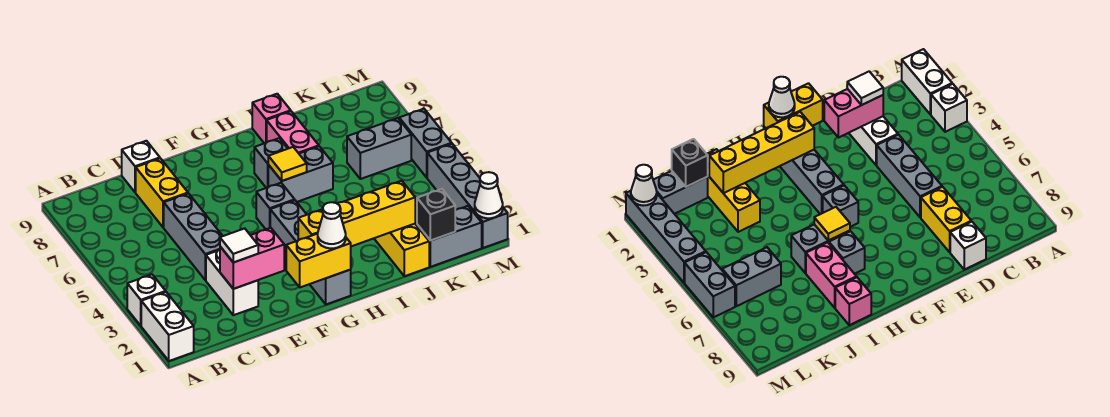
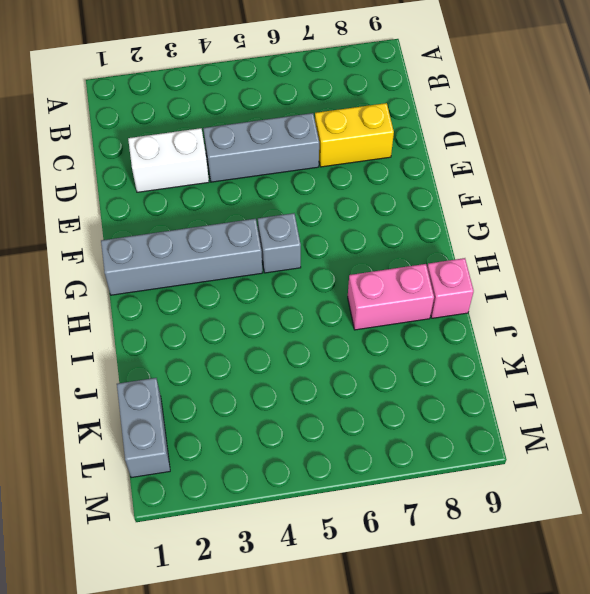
none -> white 1x2 brick [141,292,194,361]
none -> white 1x1 brick [127,275,166,326]
none -> white 1x1 brick [122,141,160,192]

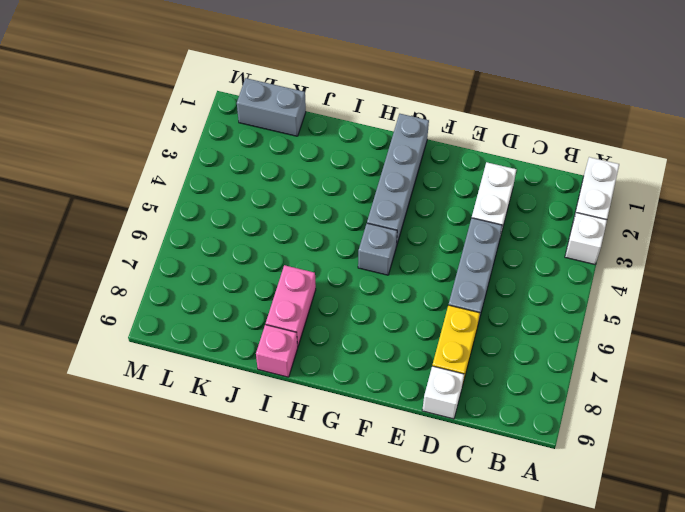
none -> grey 1x2 brick [268,146,333,202]
none -> grey 1x1 brick [254,138,288,188]
none -> yellow 1x3 brick [374,224,429,276]

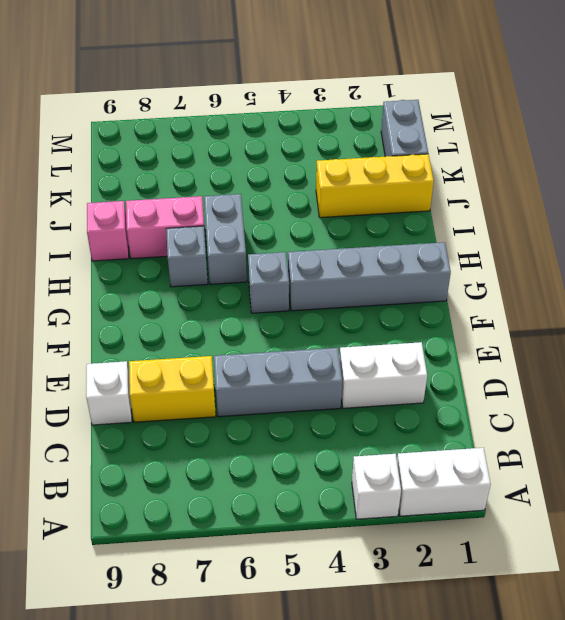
none -> grey 1x2 brick [347,118,411,179]
none -> grey 1x4 brick [427,144,508,248]
none -> grey 1x2 brick [399,109,452,178]

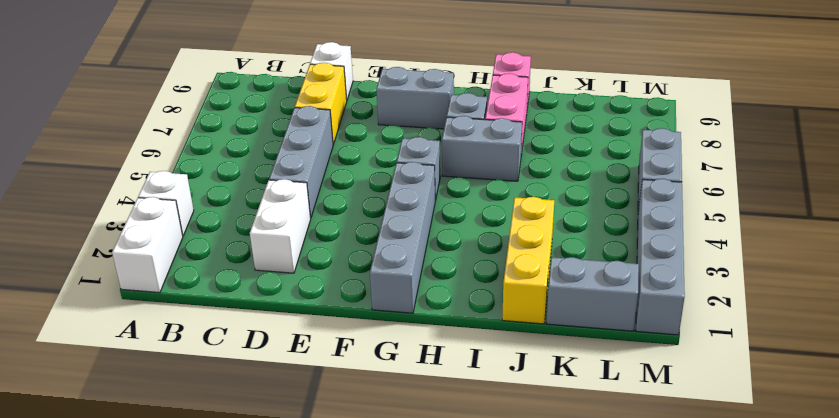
grey 1x2 brick [376,67,454,129] -> grey 1x2 brick moved to [347,118,411,179]
none -> pink 1x2 brick [220,228,284,289]
none -> yellow 1x2 brick [286,234,351,287]
none -> yellow 1x4 brick [298,181,415,246]

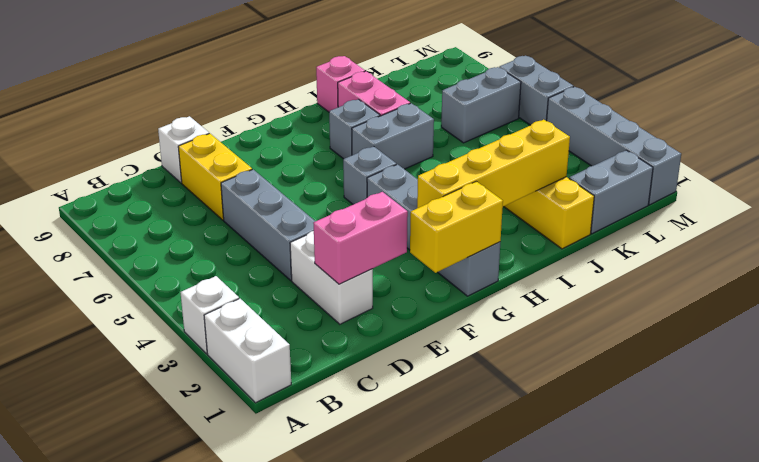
none -> yellow 1x1 tile [268,147,307,181]
none -> black 1x1 brick [417,189,455,241]
none -> white 1x1 cone [475,172,503,218]

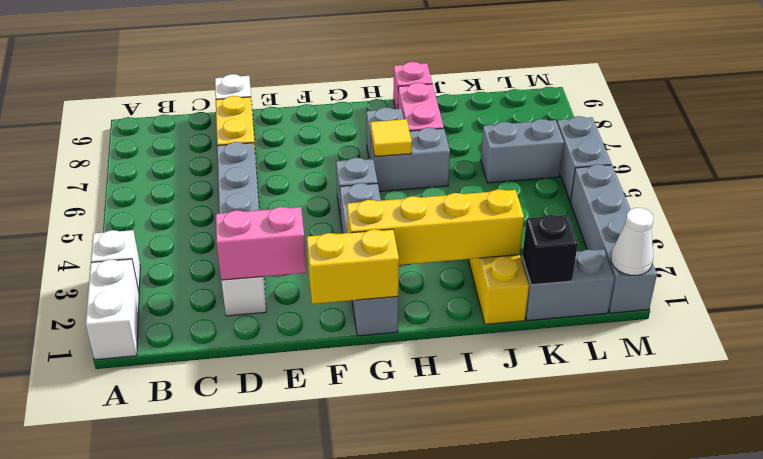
none -> white 1x1 tile [220,228,258,262]
none -> white 1x1 cone [318,202,346,248]

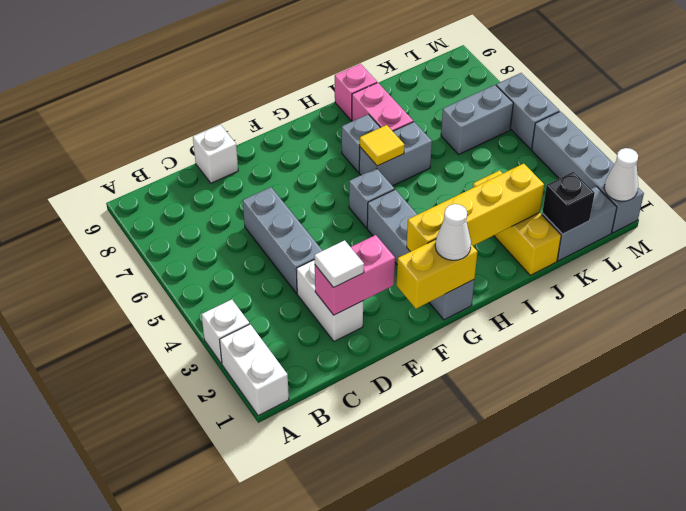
none -> yellow 1x2 brick [136,158,188,227]

